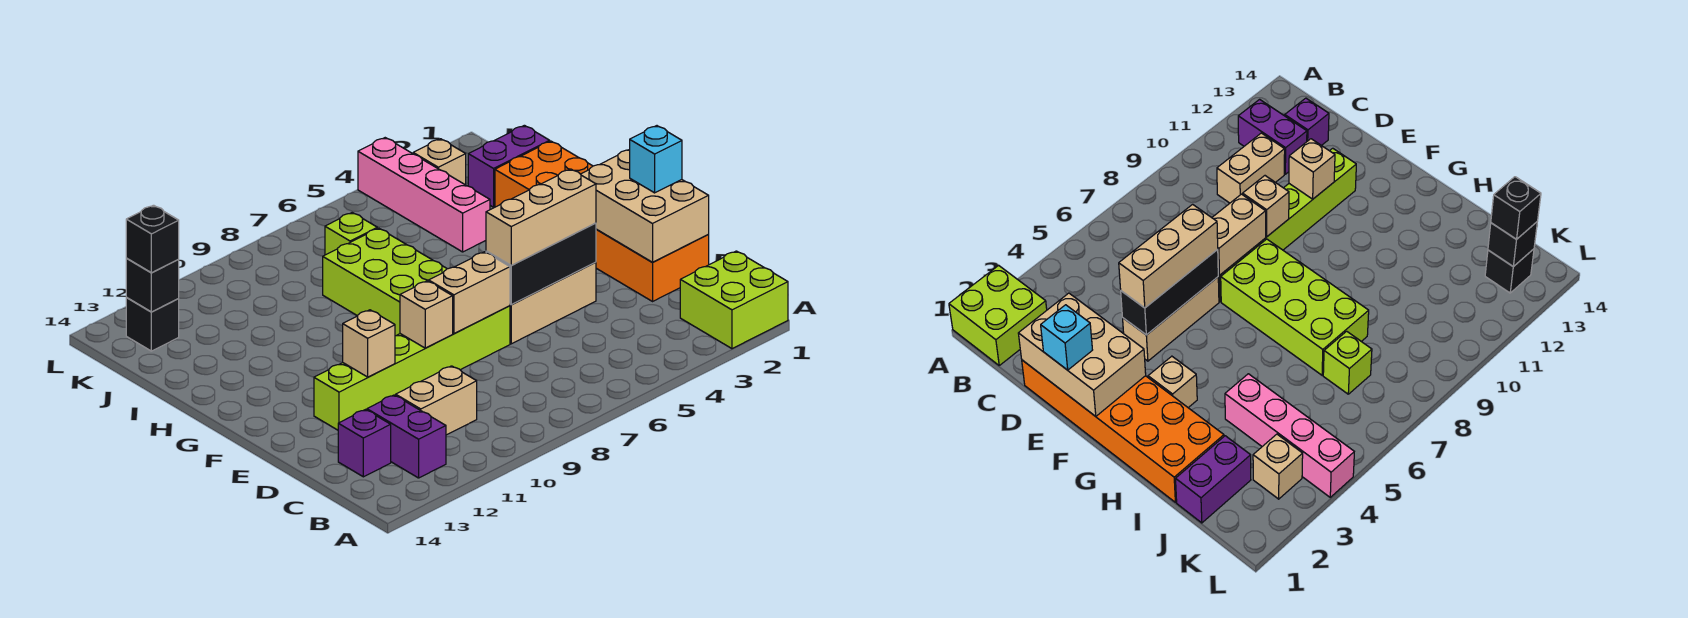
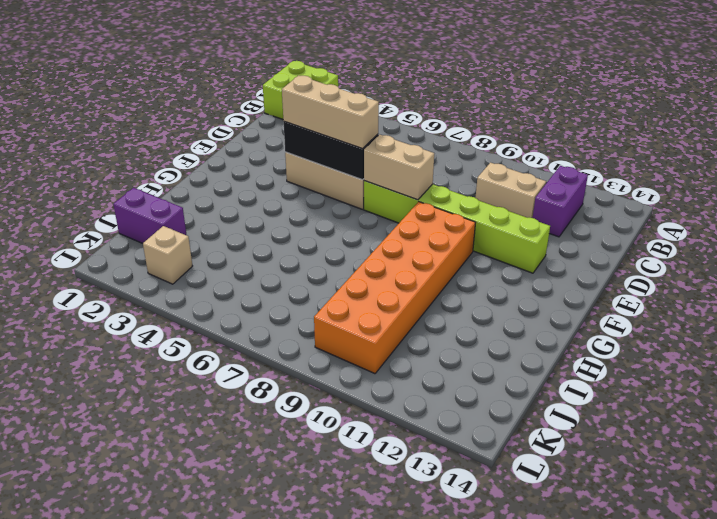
orange 2x6 brick [314,202,476,374] -> orange 2x6 brick moved to [495,141,709,301]
none -> purple 1x1 brick [338,410,391,477]
none -> lime 2x4 brick [323,228,447,336]
none -> tan 1x1 brick [1148,356,1197,408]

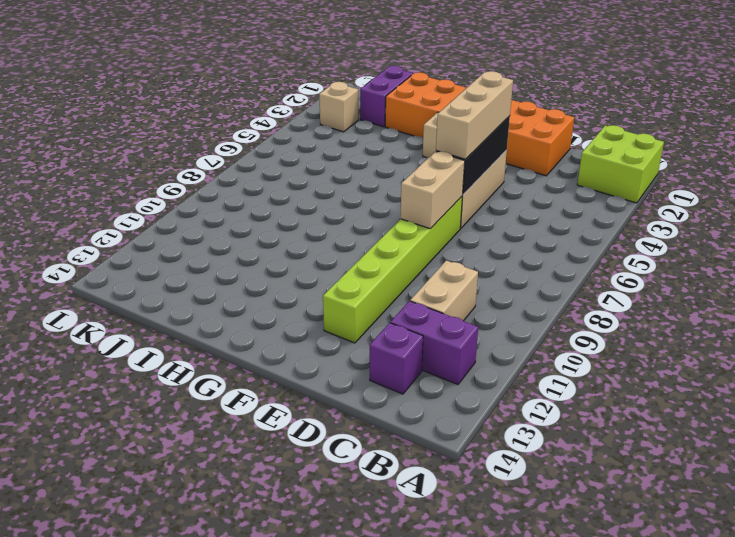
none -> lime 2x4 brick [323,228,447,336]
none -> pink 1x4 brick [358,138,490,252]
none -> lime 1x1 brick [325,213,377,255]

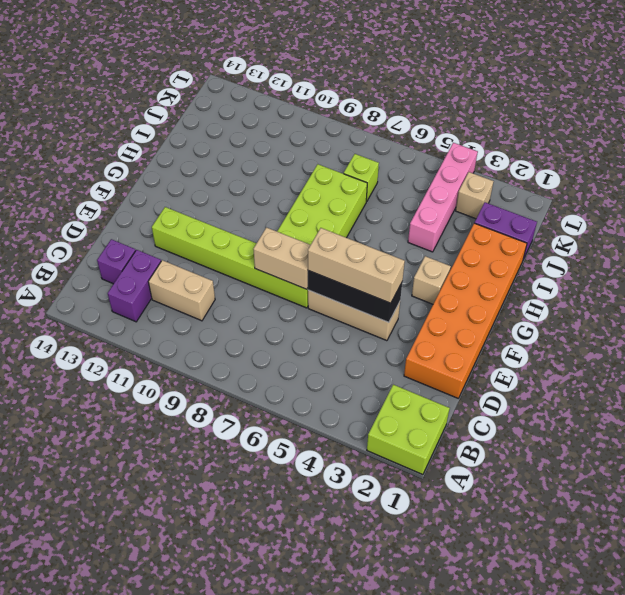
none -> black 1x1 brick [126,297,179,351]
none -> tan 2x3 brick [581,149,709,262]
none -> tan 1x1 brick [400,281,453,348]

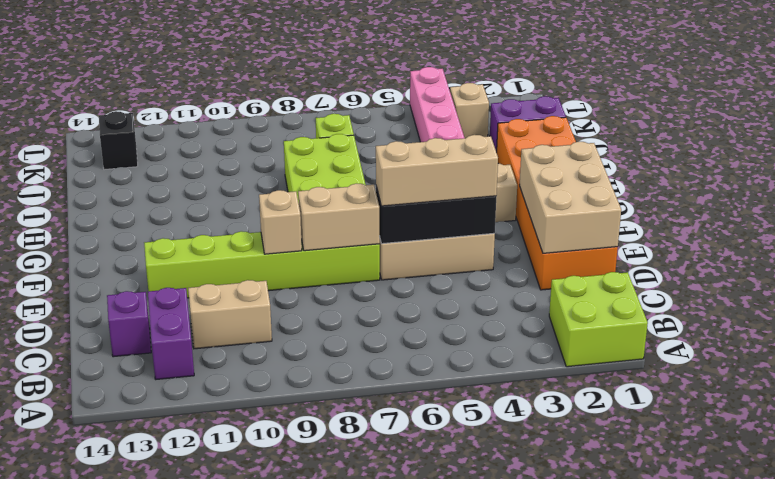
none -> tan 1x1 brick [343,310,395,377]
none -> black 1x1 brick [126,259,179,312]
none -> cyan 1x1 brick [630,126,682,193]

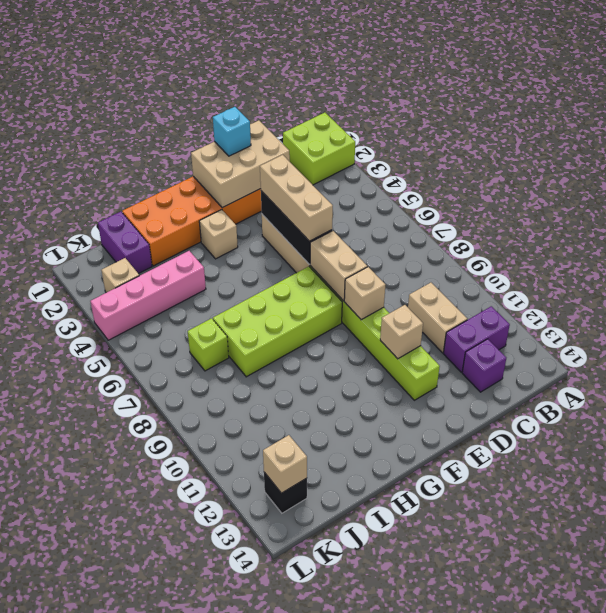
tan 1x1 brick [263,435,307,493] -> black 1x1 brick [126,259,179,312]
none -> black 1x1 brick [126,205,179,273]

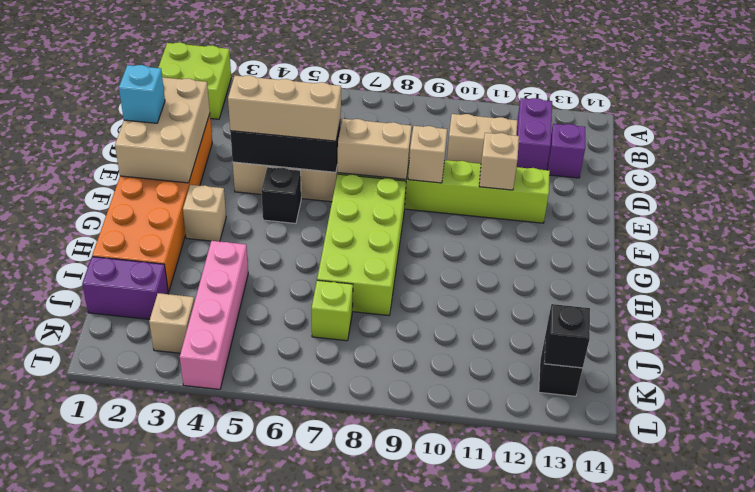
black 1x1 brick [261,167,301,223] -> black 1x1 brick moved to [126,205,179,273]

